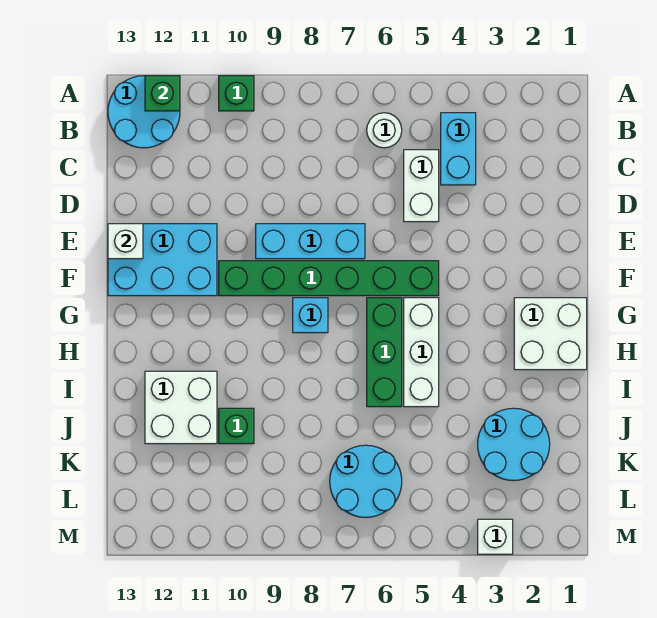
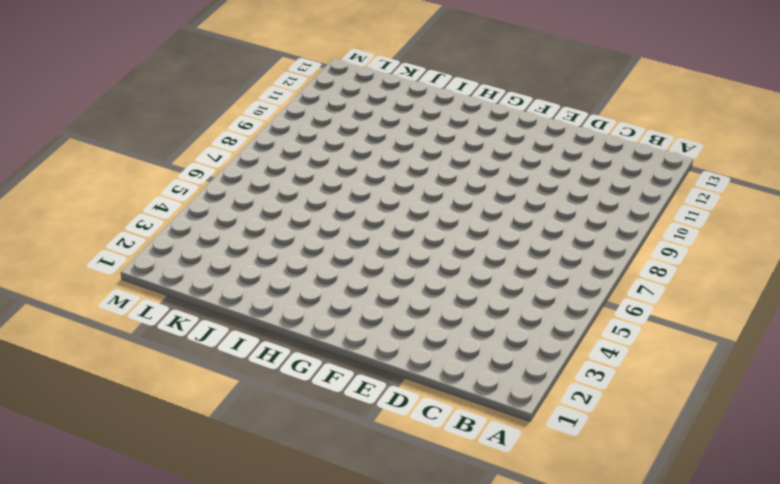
none -> green 1x1 brick [219,76,254,111]
none -> cyan 2x2 round brick [108,76,180,148]
none -> cyan 1x2 brick [441,113,476,185]

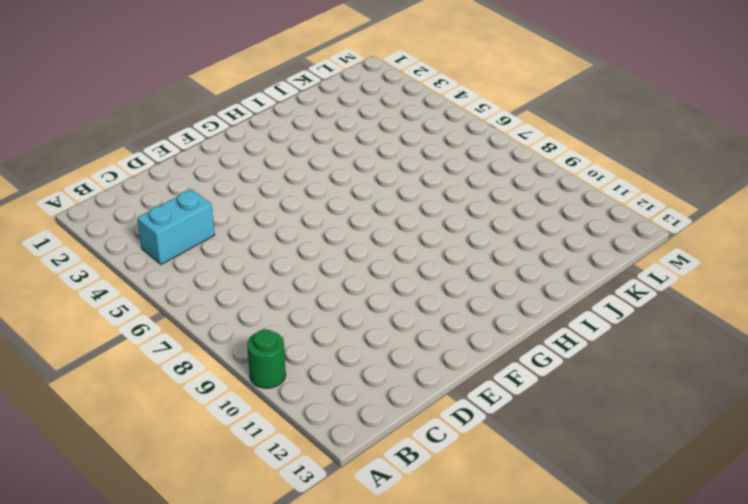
green 1x1 round brick [247,330,286,388] -> green 1x1 brick [219,76,254,111]
none -> cyan 2x2 round brick [108,76,180,148]
none -> white 1x1 round brick [367,113,402,148]
none -> white 1x2 brick [404,150,439,222]

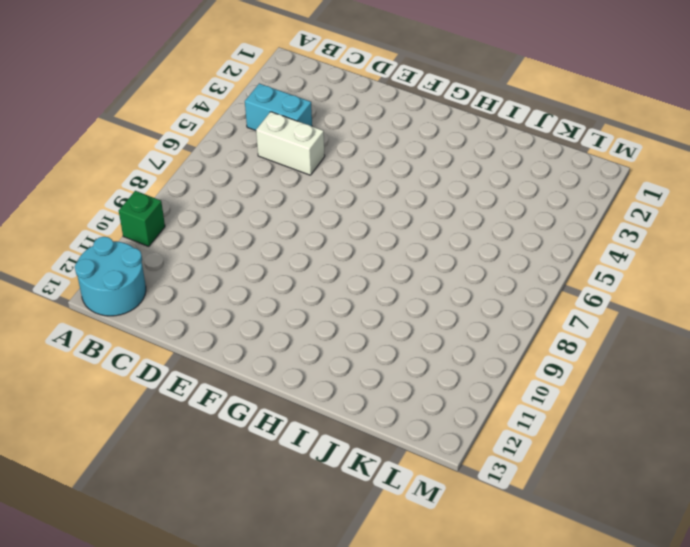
none -> white 1x1 round brick [367,113,402,148]
none -> cyan 1x3 brick [256,224,365,259]
none -> cyan 2x3 brick [108,224,217,296]

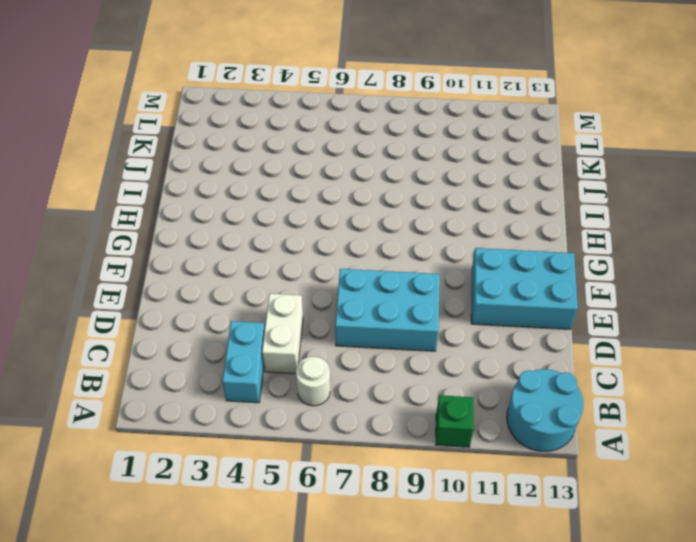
cyan 2x3 brick [335,269,440,351] -> cyan 1x3 brick [256,224,365,259]
none -> green 1x6 brick [219,261,439,296]
none -> white 2x2 brick [514,298,587,370]
none -> white 1x3 brick [404,298,439,407]

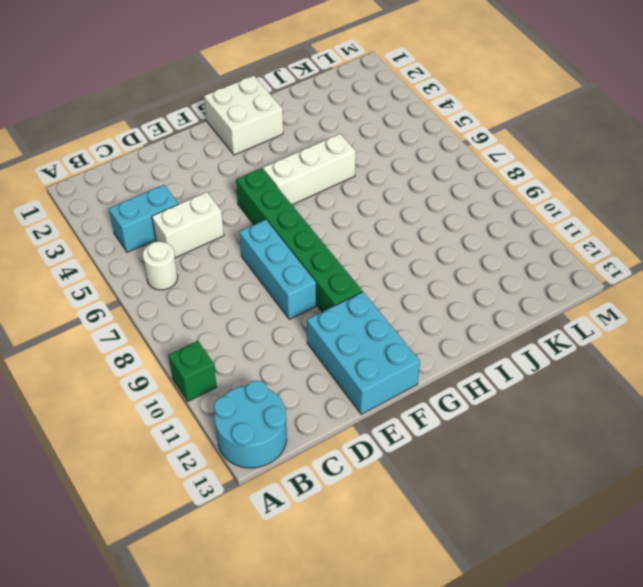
none -> green 1x3 brick [367,298,402,407]
none -> cyan 1x1 brick [293,298,328,333]
none -> white 2x2 brick [145,371,217,444]

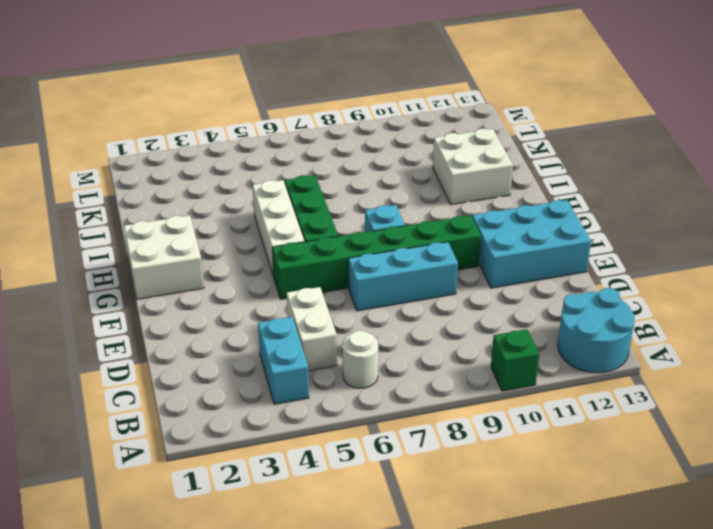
none -> cyan 2x2 round brick [478,408,550,481]
none -> green 1x1 brick [219,408,254,444]
none -> cyan 2x2 round brick [330,445,402,518]

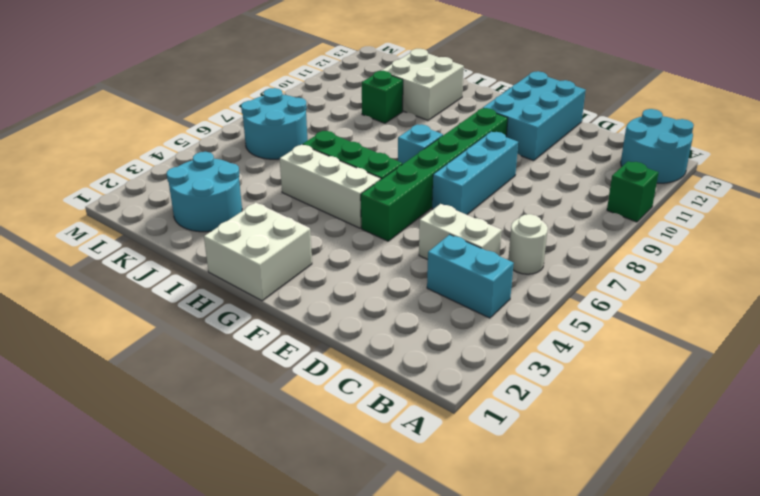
none -> white 1x1 brick [478,519,513,554]
none -> green 1x1 brick [145,76,180,111]
none -> white 1x1 brick [108,224,143,259]

